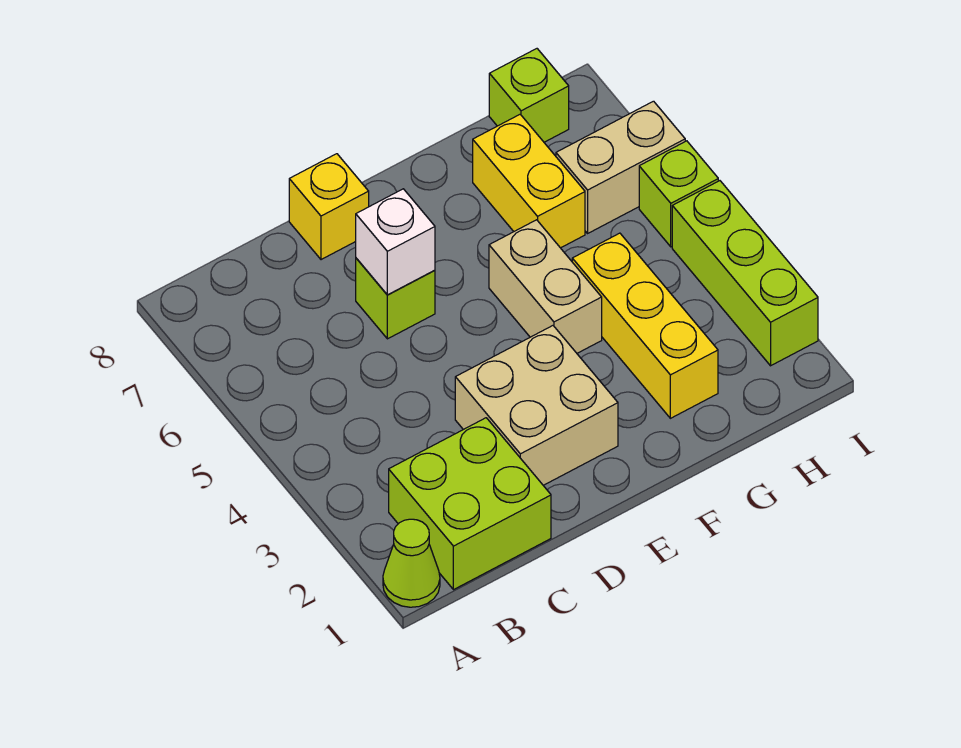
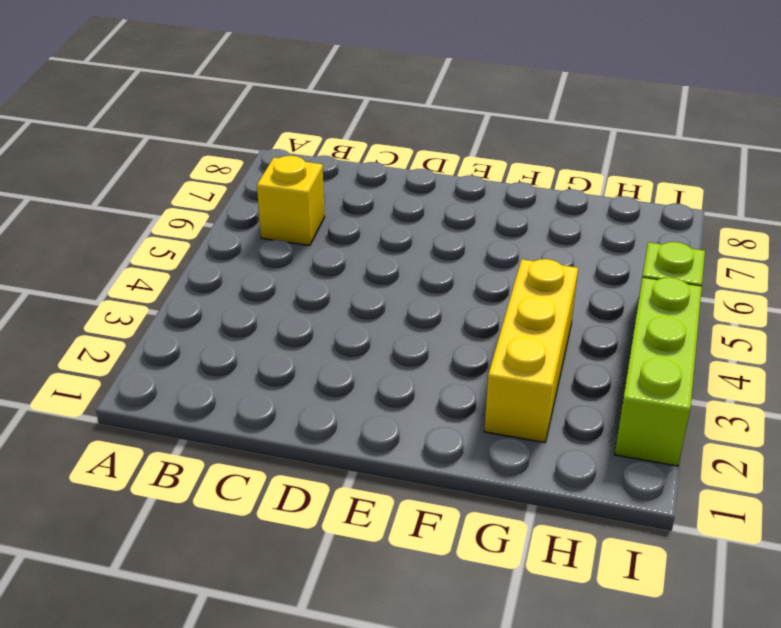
yellow 1x1 brick [257,156,325,246] -> yellow 1x1 brick moved to [289,154,369,260]
none -> lime 1x1 cone [383,519,440,607]
none -> lime 2x2 brick [389,418,551,590]
none -> tan 2x2 brick [455,326,618,485]

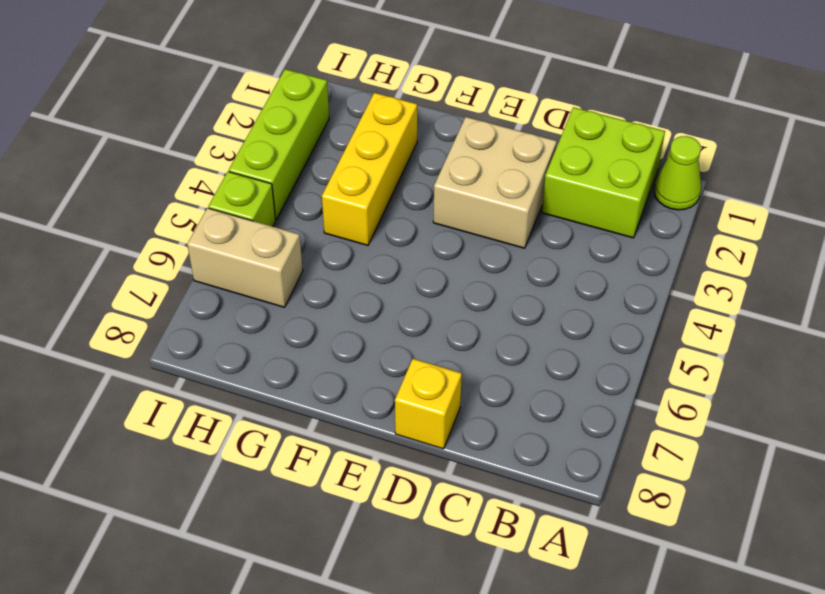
none -> lime 1x1 brick [356,258,435,339]
none -> tan 1x2 brick [489,220,602,353]
none -> yellow 1x2 brick [473,114,585,248]

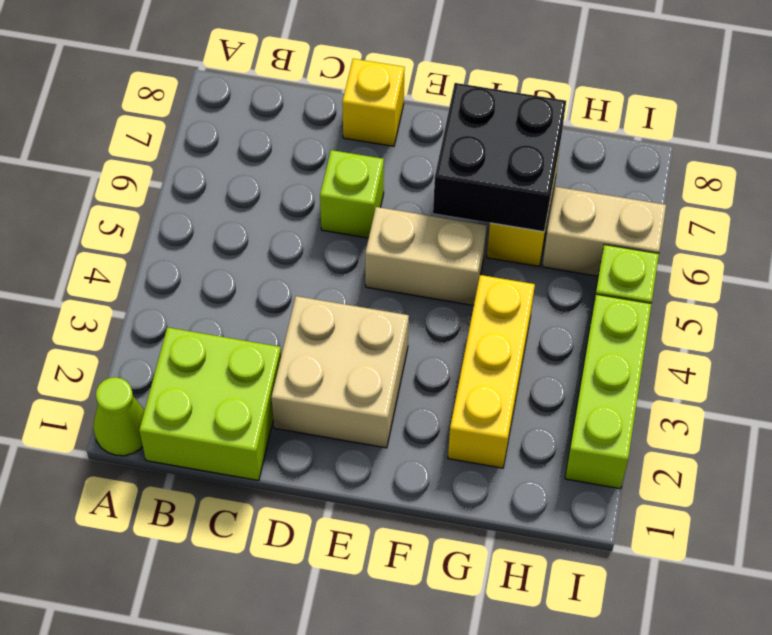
tan 1x2 brick [365,207,487,305] -> tan 1x2 brick turned to [489,220,602,353]
black 2x2 brick [433,83,566,232] -> none
none -> lime 1x1 brick [489,49,569,142]
none -> white 1x1 brick [356,189,435,295]

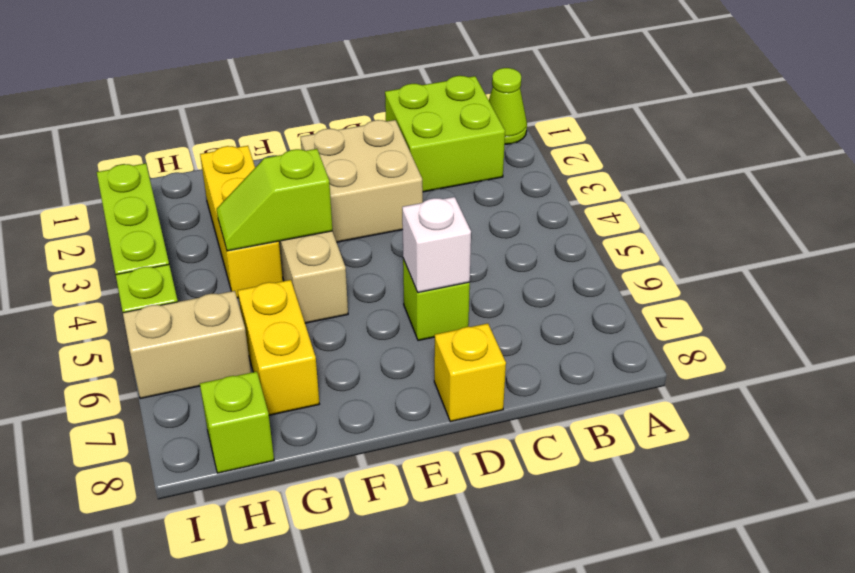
lime 1x2 slope [217,149,332,251] -> none

